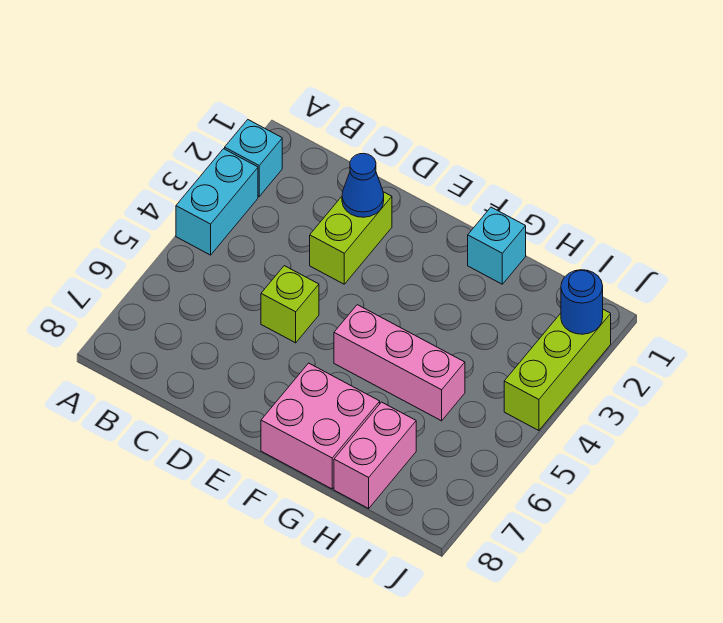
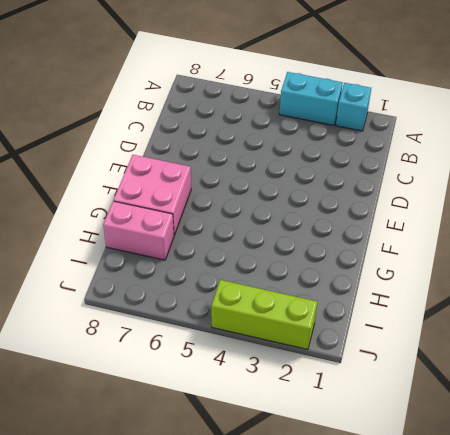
none -> lime 1x2 brick [310,192,392,284]
none -> lime 1x1 brick [261,266,319,343]

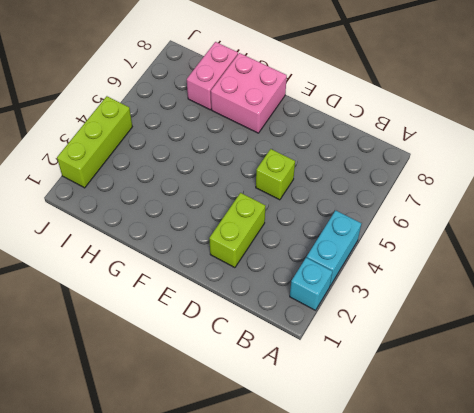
none -> pink 1x3 brick [334,305,465,421]
none -> cyan 1x1 brick [468,207,526,284]

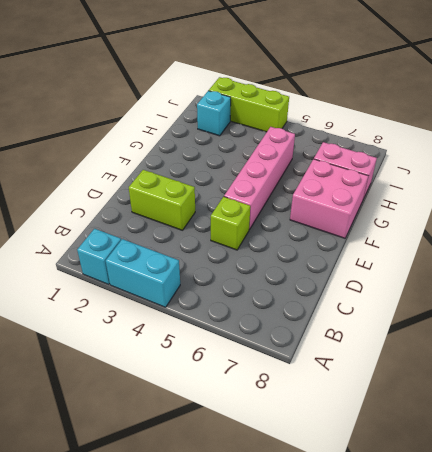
pink 1x4 brick [224,127,295,230] -> pink 1x3 brick [334,305,465,421]
cyan 1x1 brick [197,91,231,136] -> cyan 1x1 brick moved to [468,207,526,284]
none -> blue 1x1 cone [342,153,384,217]
none -> blue 1x1 round brick [561,270,603,334]

